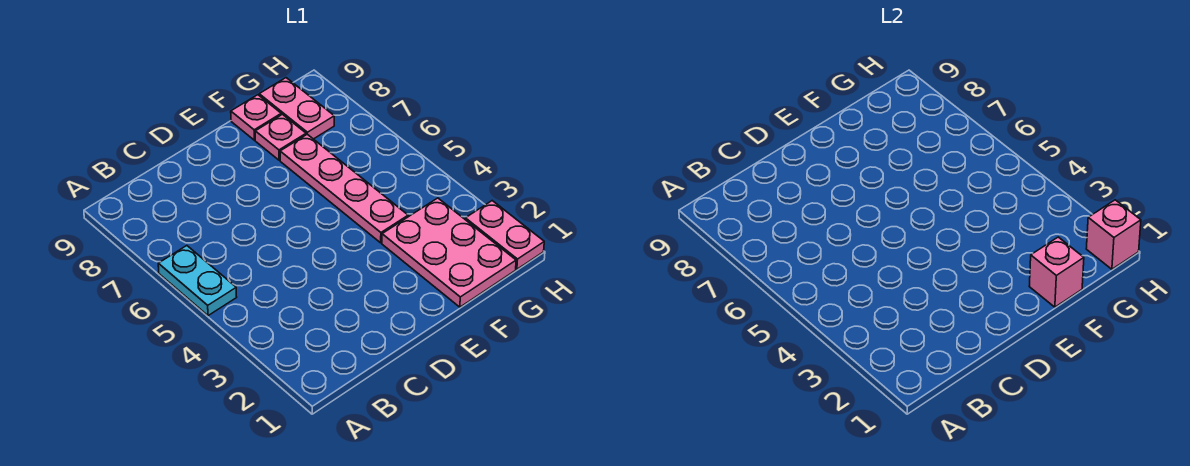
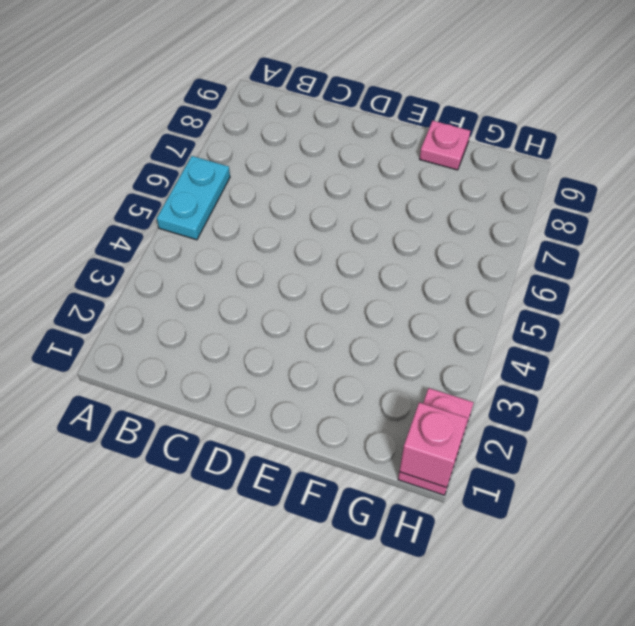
none -> pink 2x3 plate [382,198,516,307]
none -> pink 1x4 plate [280,134,408,243]

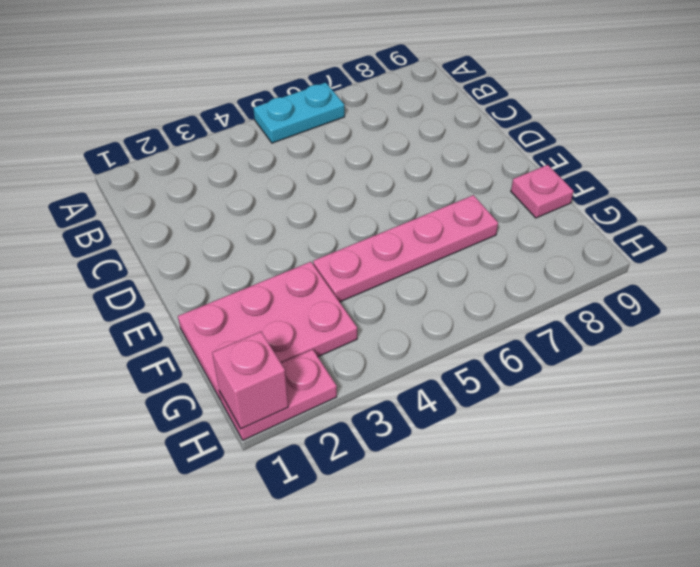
none -> pink 1x1 plate [255,114,306,160]
none -> pink 1x2 plate [259,78,334,139]

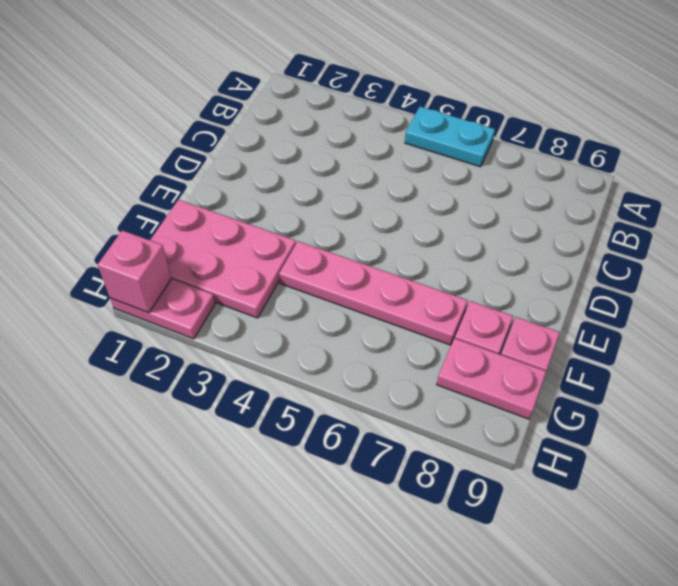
none -> pink 1x1 brick [1029,237,1084,307]

